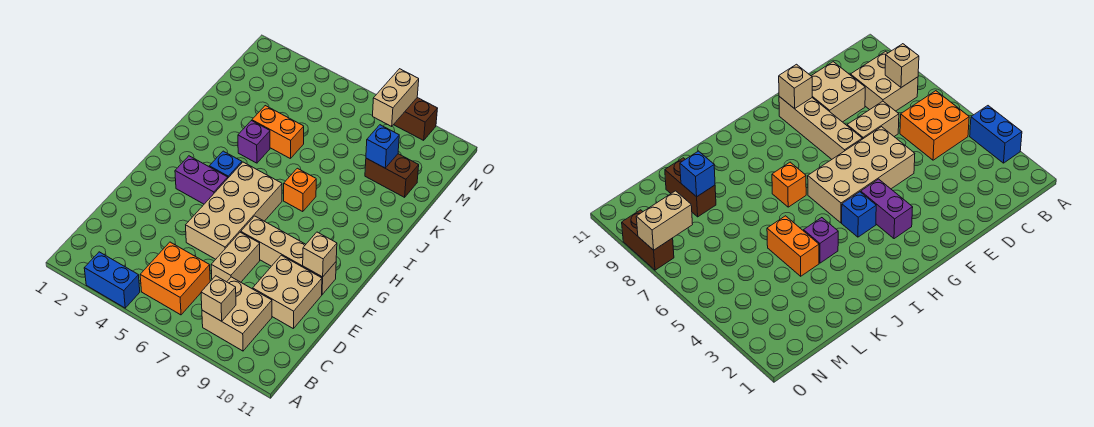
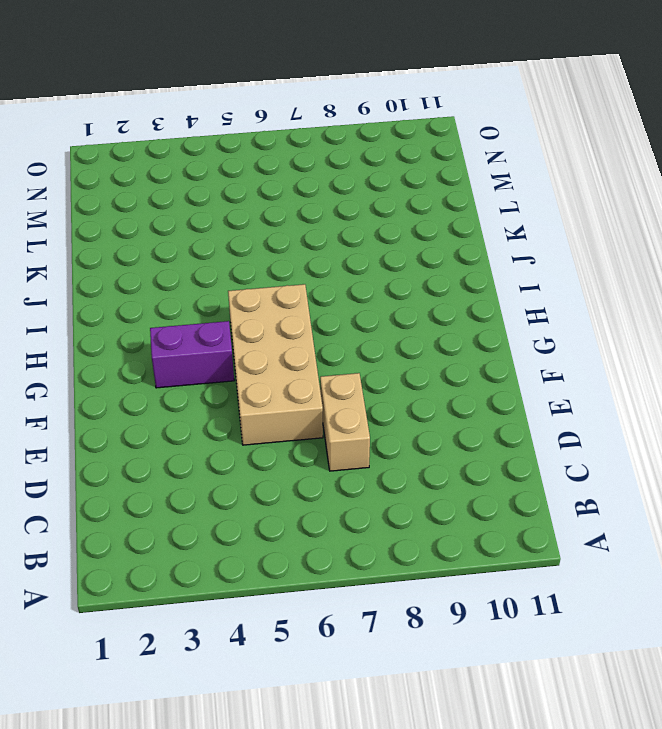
none -> blue 1x2 brick [84,252,140,308]
none -> orange 2x2 brick [140,242,210,315]
none -> tan 2x2 brick [202,277,272,351]

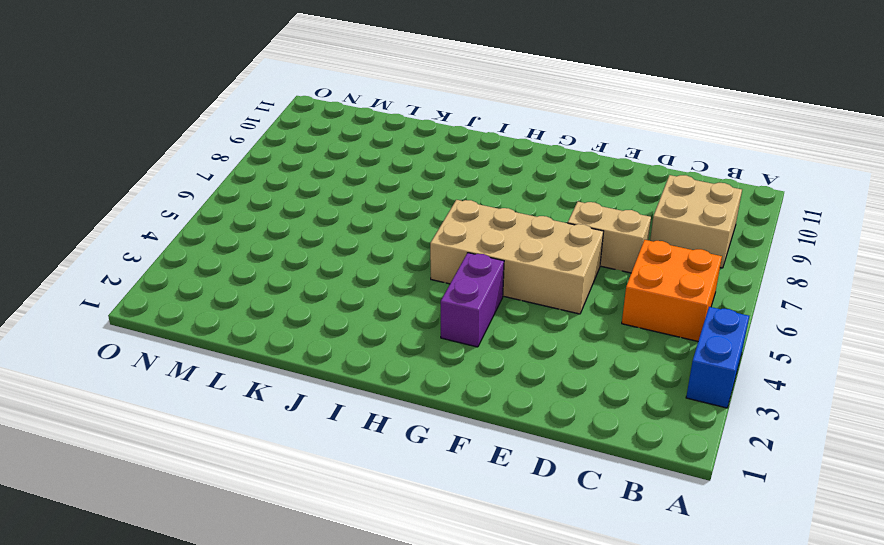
none -> tan 2x2 brick [253,255,322,328]
none -> tan 1x4 brick [241,216,336,295]
none -> blue 1x1 brick [209,151,242,178]

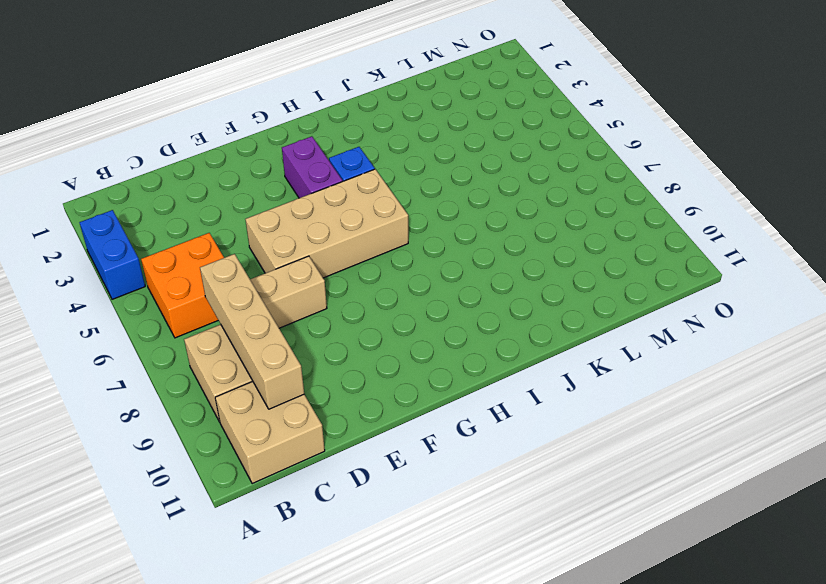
tan 2x2 brick [215,381,325,484] -> tan 2x2 brick moved to [253,255,322,328]
tan 1x4 brick [200,254,304,409] -> tan 1x4 brick moved to [241,216,336,295]
none -> orange 1x1 brick [284,168,316,212]
none -> purple 1x1 brick [238,121,270,163]
none -> orange 1x2 brick [252,106,304,159]

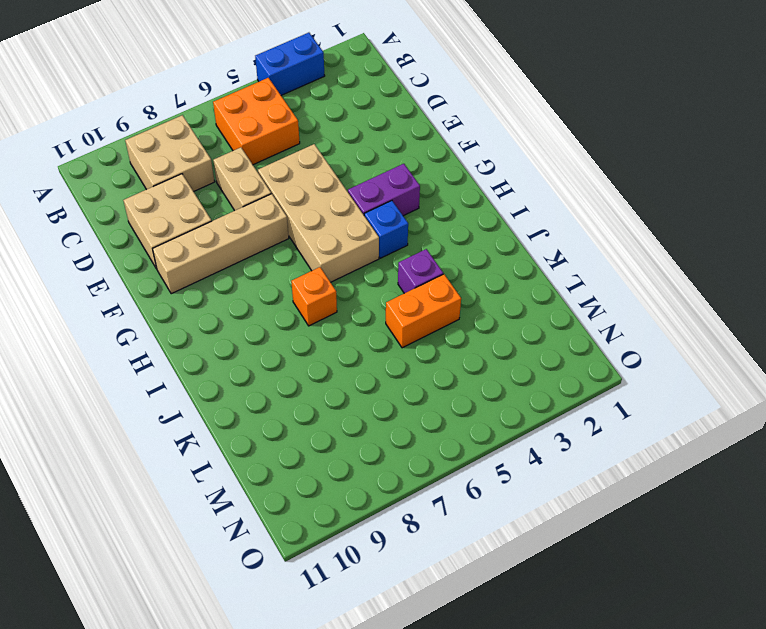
none -> brown 1x2 brick [365,154,419,197]
none -> brown 1x2 brick [394,98,438,140]
none -> tan 1x1 brick [201,276,236,321]

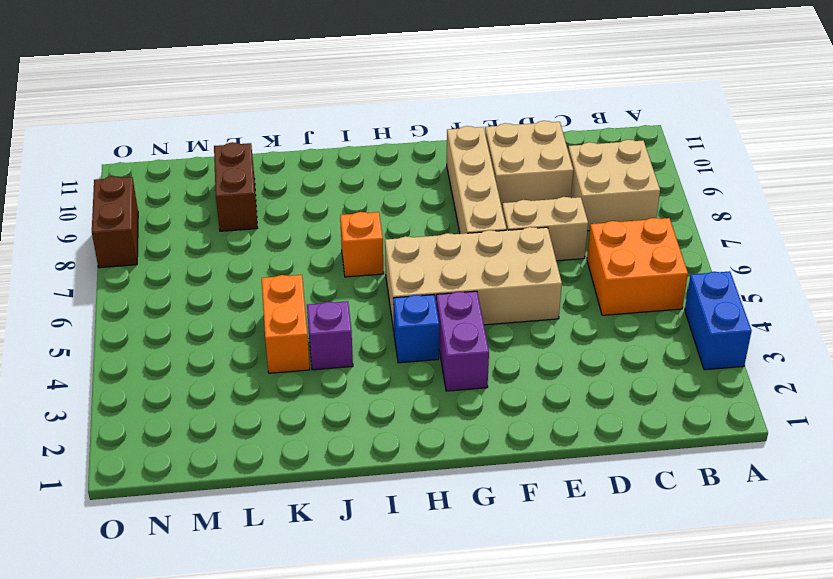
none -> tan 1x1 brick [201,276,236,321]
none -> tan 1x1 brick [303,232,337,277]
none -> blue 1x1 brick [366,125,399,168]

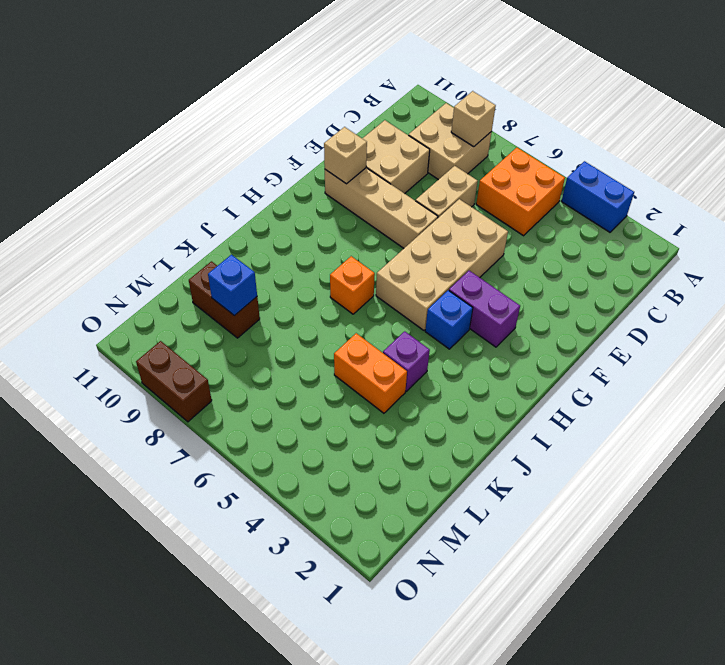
none -> tan 1x2 brick [373,69,419,126]

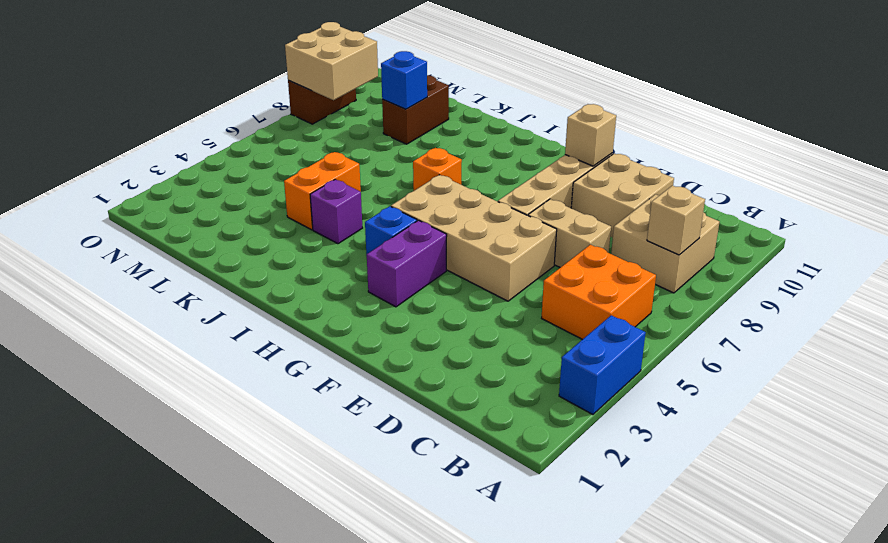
tan 2x2 brick [285,22,378,100] -> tan 1x2 brick [373,69,419,126]

